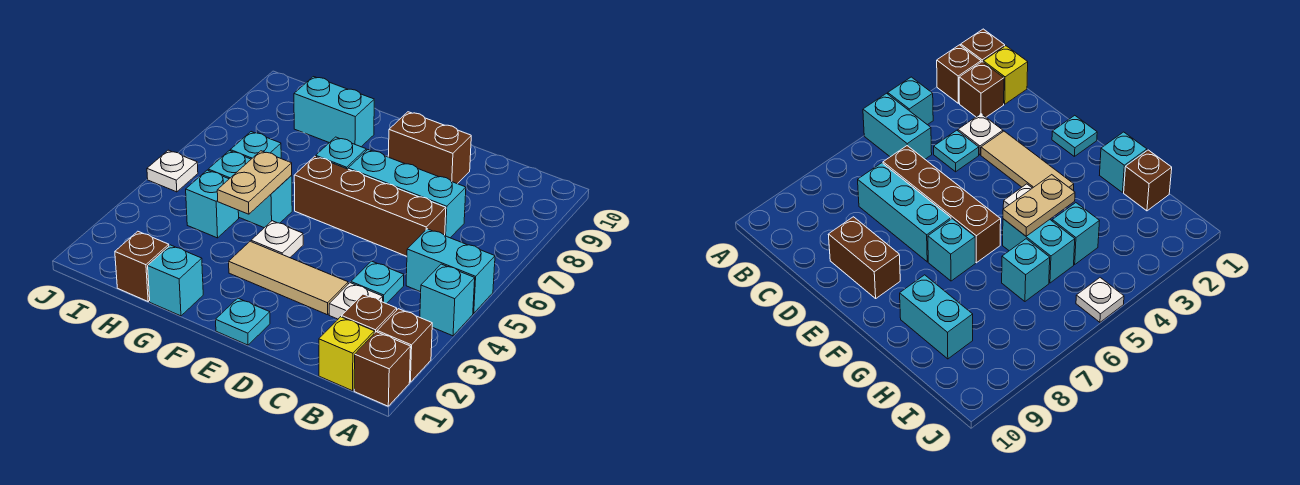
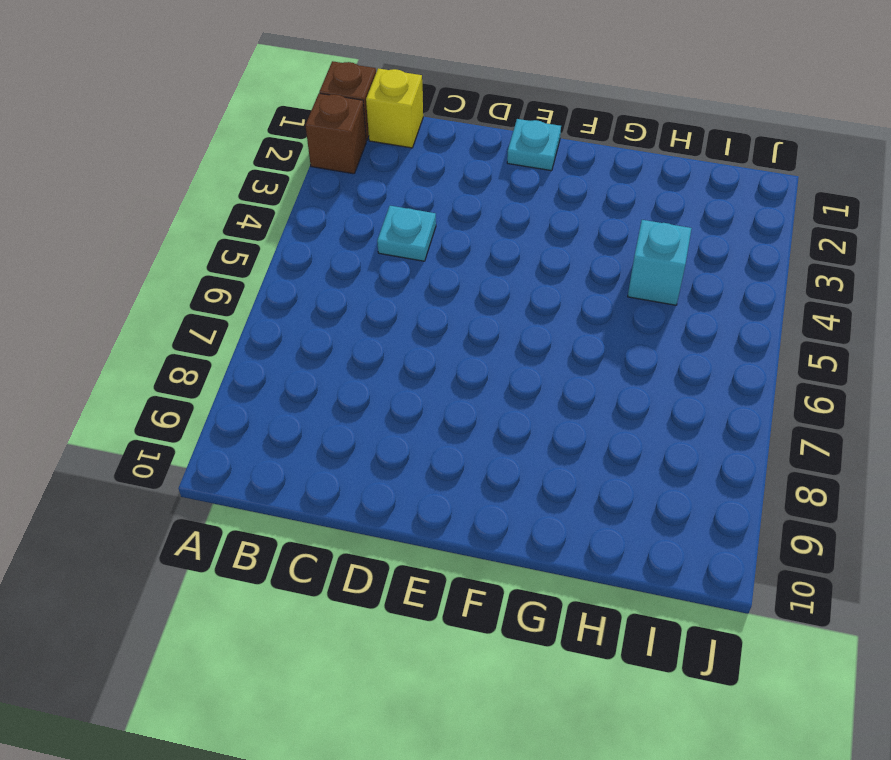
none -> cyan 1x1 brick [420,264,475,336]
none -> cyan 1x2 brick [406,229,495,313]
none -> brown 1x1 brick [342,294,397,333]

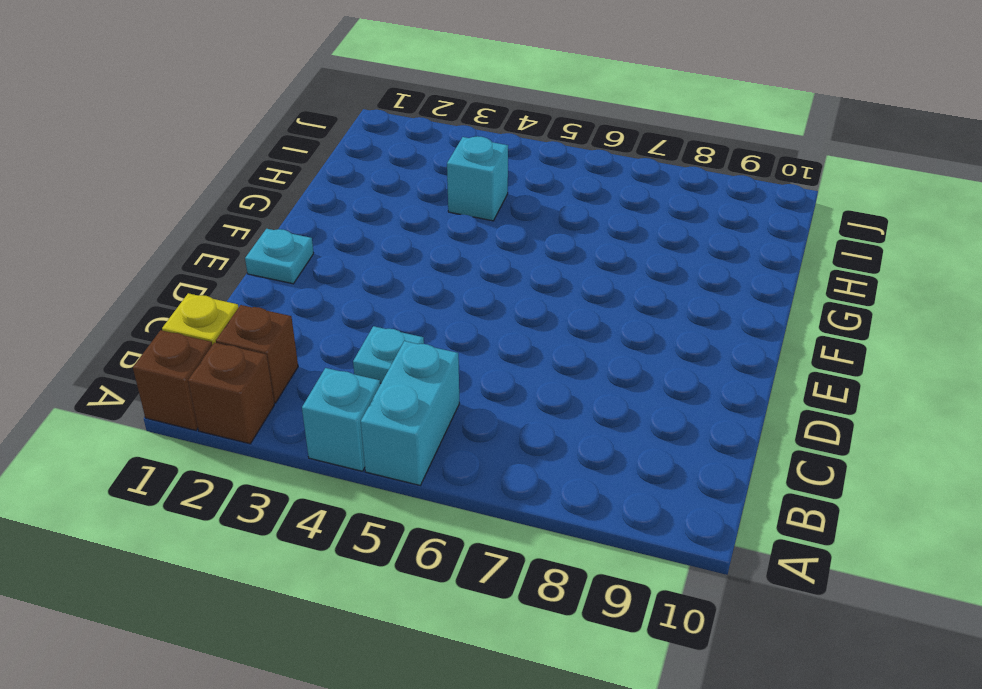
none -> white 1x1 plate [329,283,383,319]
none -> brown 1x4 brick [294,156,446,256]
none -> cyan 1x3 brick [348,150,466,238]

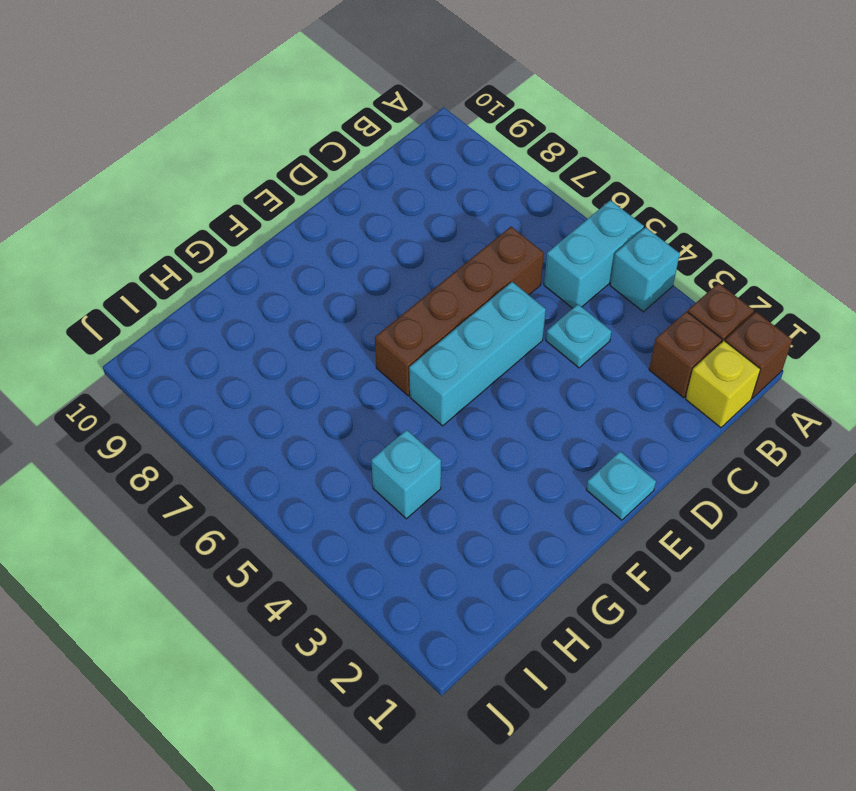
cyan 1x3 brick [409,282,546,426] -> cyan 1x3 brick moved to [348,150,466,238]
none -> white 1x1 plate [329,283,383,319]
none -> tan 1x3 tile [229,241,348,315]
none -> brown 1x2 brick [388,112,471,184]

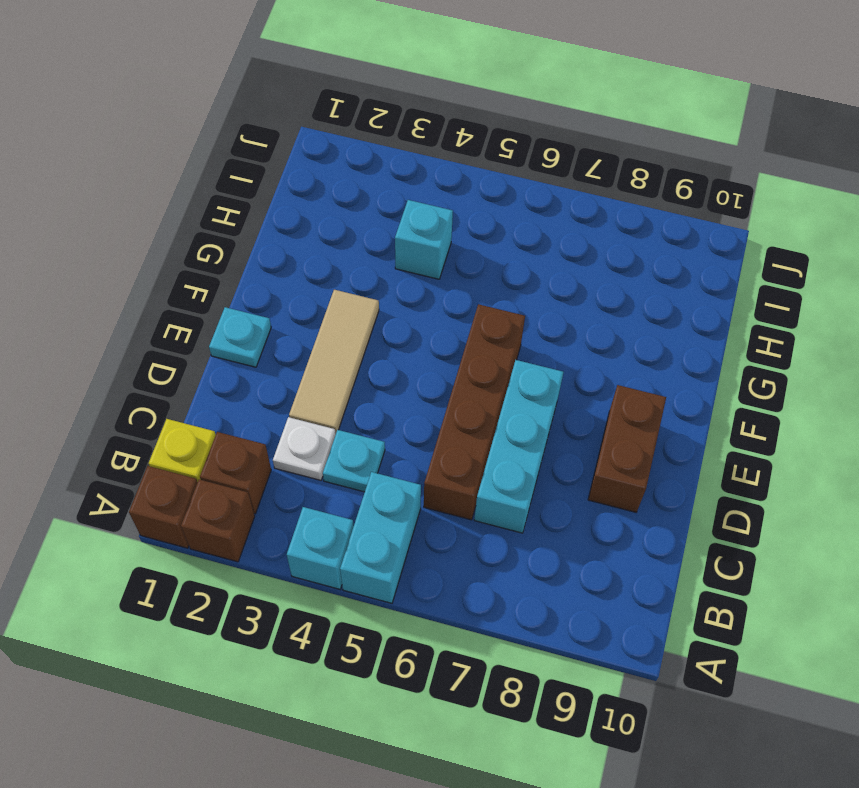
none -> white 1x1 plate [251,221,303,258]
none -> cyan 1x1 brick [316,137,366,169]
none -> cyan 1x1 brick [148,245,203,316]

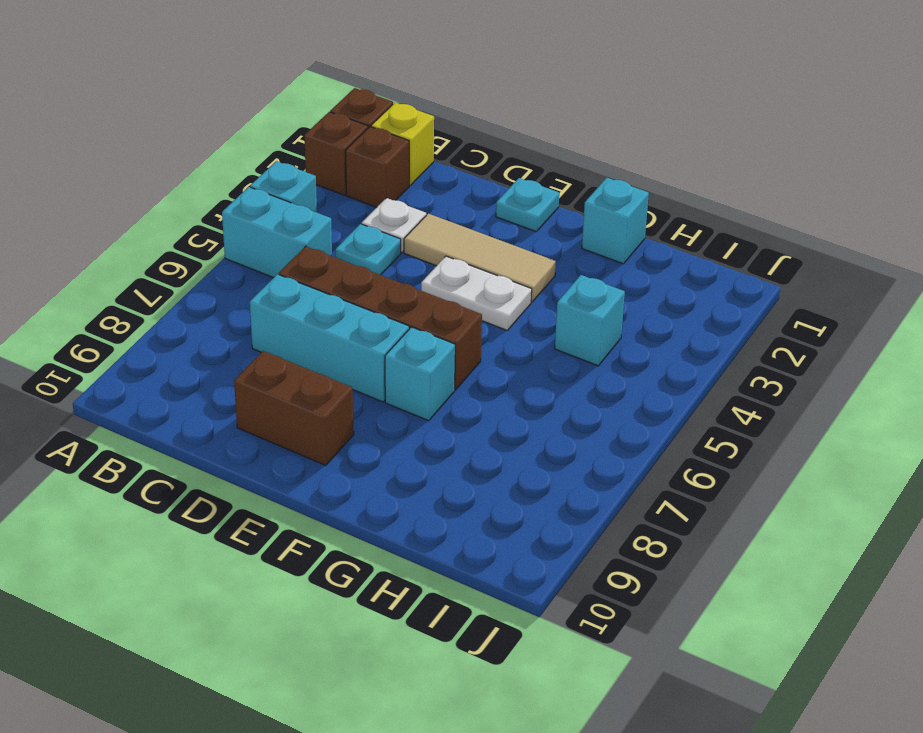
white 1x2 plate [421,256,532,330] -> white 1x1 plate [251,221,303,258]
none -> cyan 1x2 brick [208,151,292,228]
none -> cyan 1x2 brick [294,77,374,147]
none -> brown 1x1 brick [115,231,169,301]

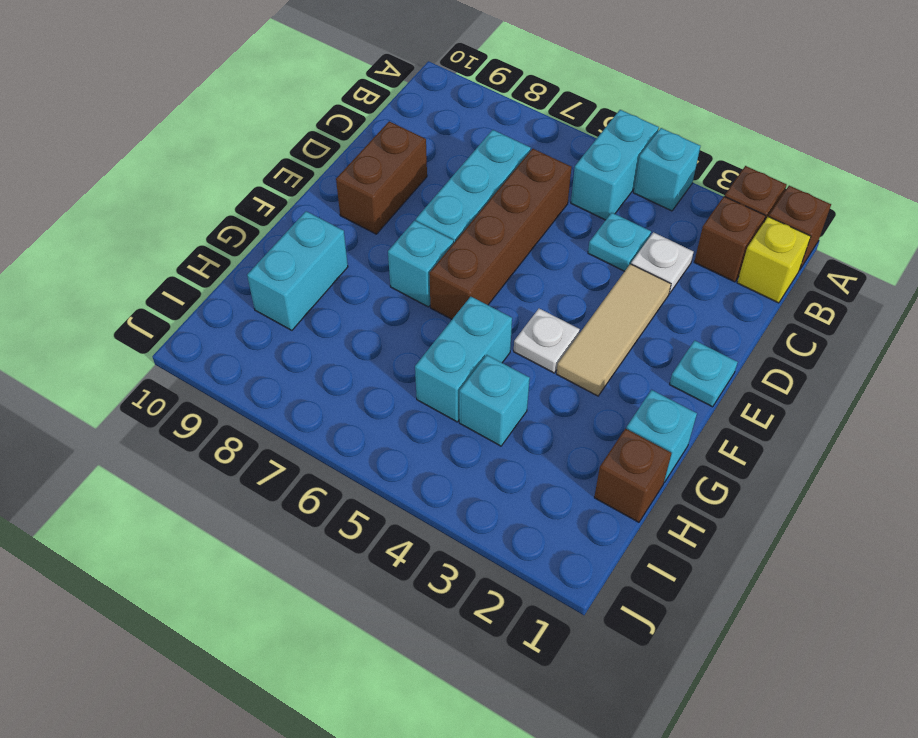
none -> cyan 1x1 brick [230,132,281,159]
none -> white 1x1 plate [147,150,198,192]
none -> tan 1x2 plate [217,151,292,214]

